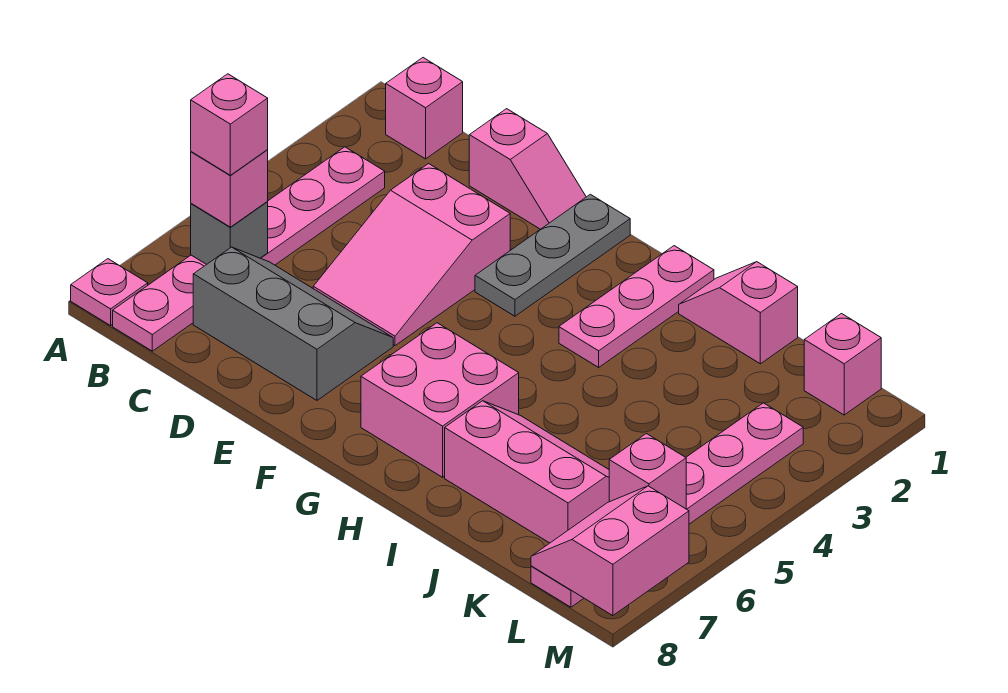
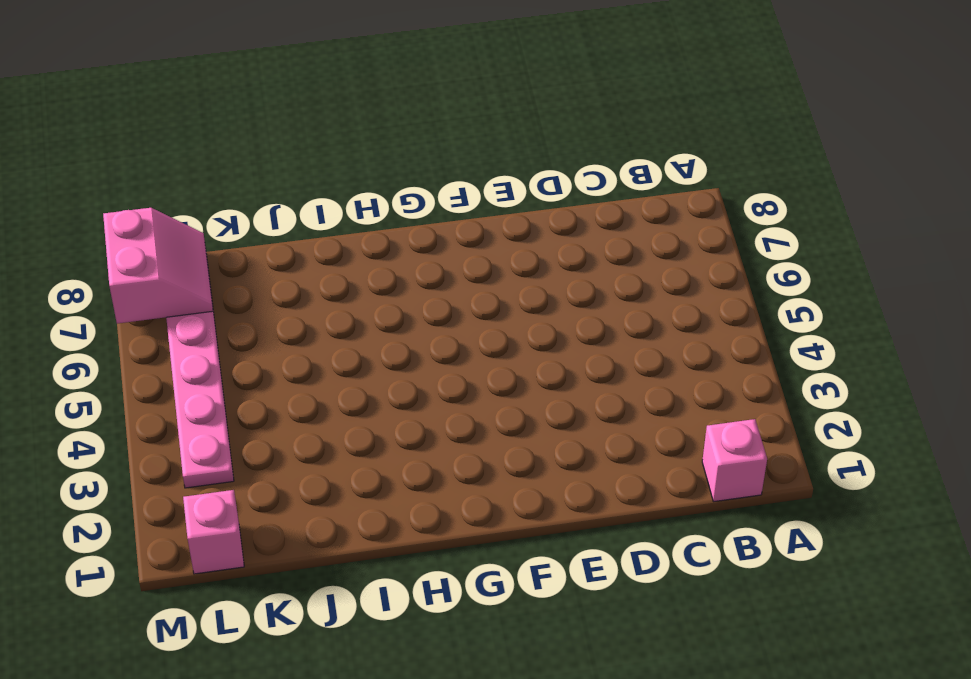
none -> pink 1x1 plate [71,259,148,326]
none -> pink 1x6 plate [113,147,385,351]
none -> grey 2x3 slope [193,247,393,400]

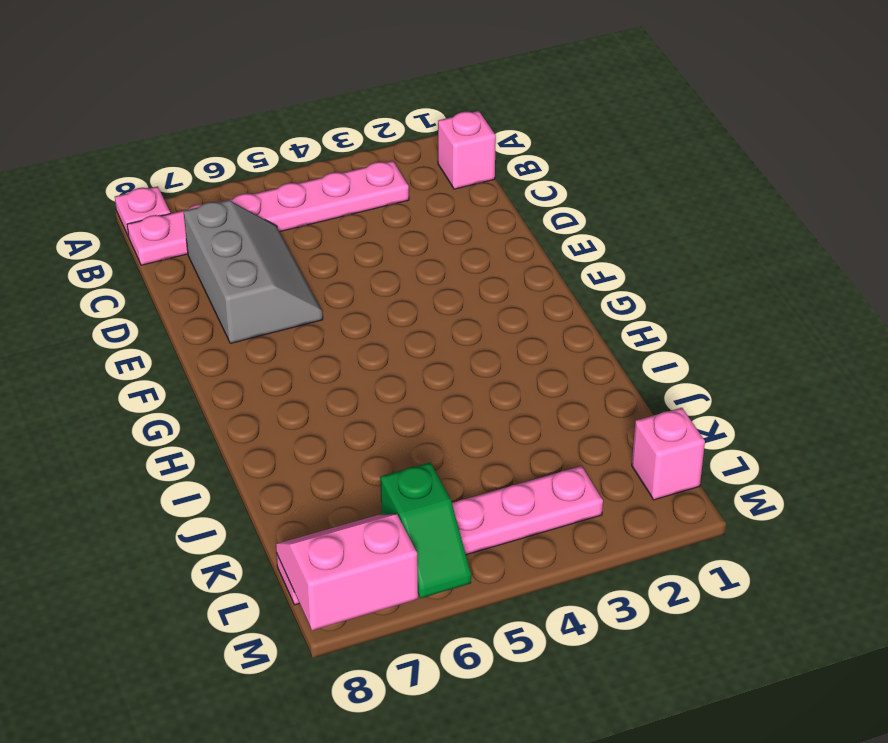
green 1x2 slope [380,462,471,598] -> pink 1x1 brick [609,434,686,509]
none -> pink 1x2 slope [469,109,586,229]
none -> pink 2x3 slope [313,164,510,346]
none -> grey 1x3 plate [475,194,630,316]

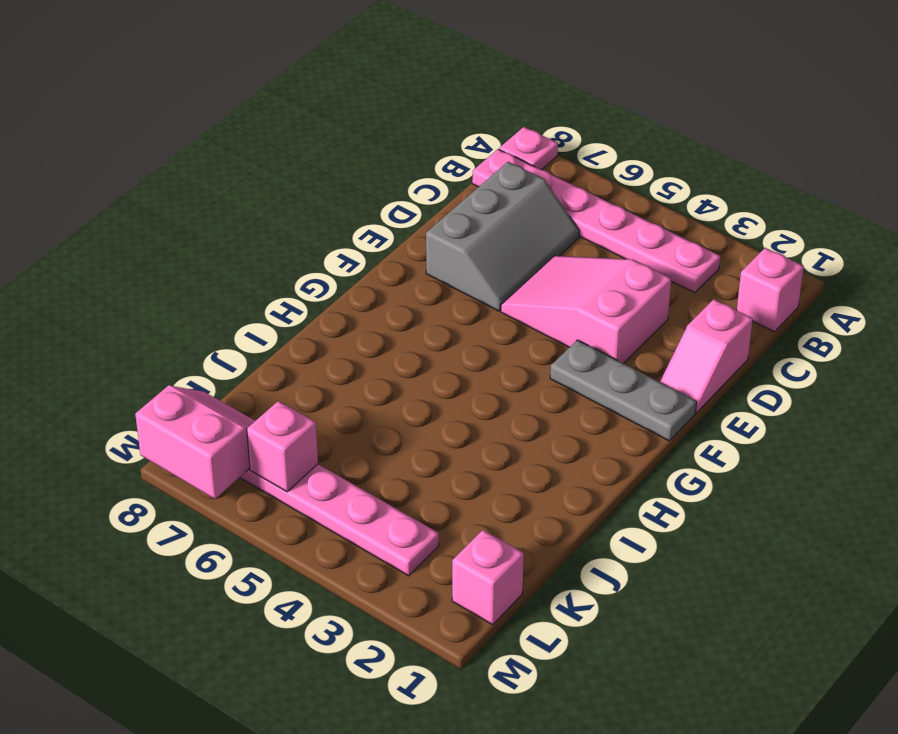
none -> pink 2x2 brick [361,323,519,477]
none -> pink 1x3 plate [559,246,714,367]
none -> pink 1x2 slope [679,262,798,364]

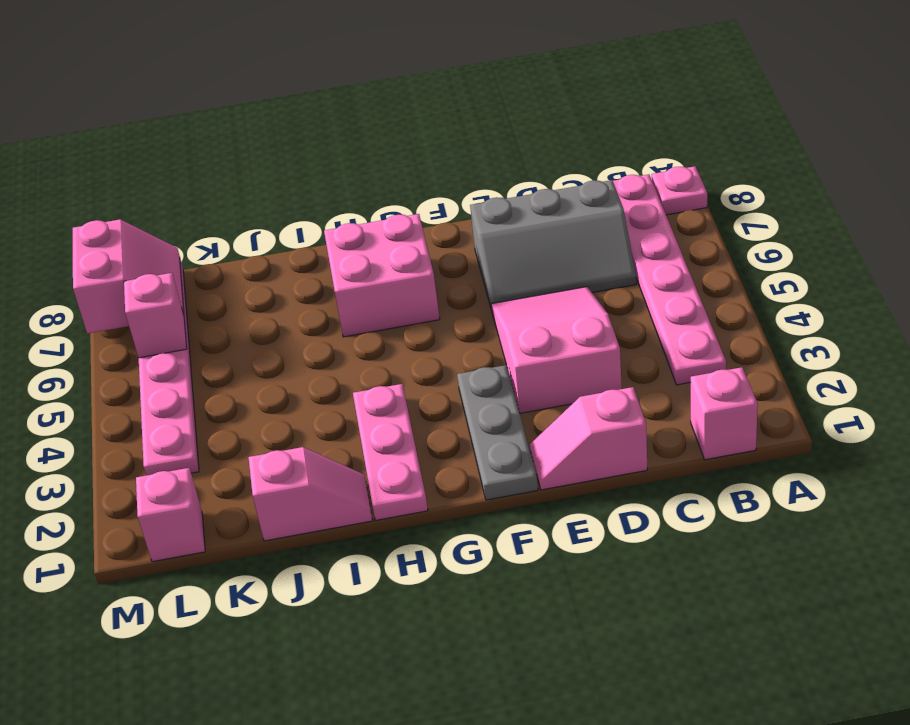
none -> pink 2x3 slope [445,401,609,543]
none -> grey 1x1 brick [191,202,268,265]
none -> pink 1x1 brick [191,150,268,227]

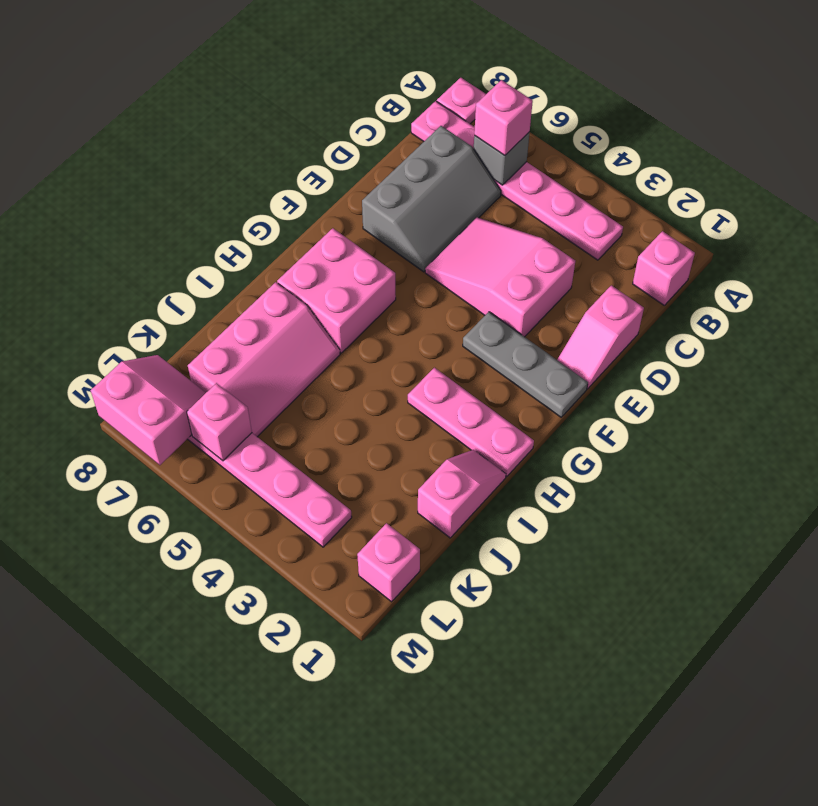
none -> pink 1x1 brick [191,74,268,175]

